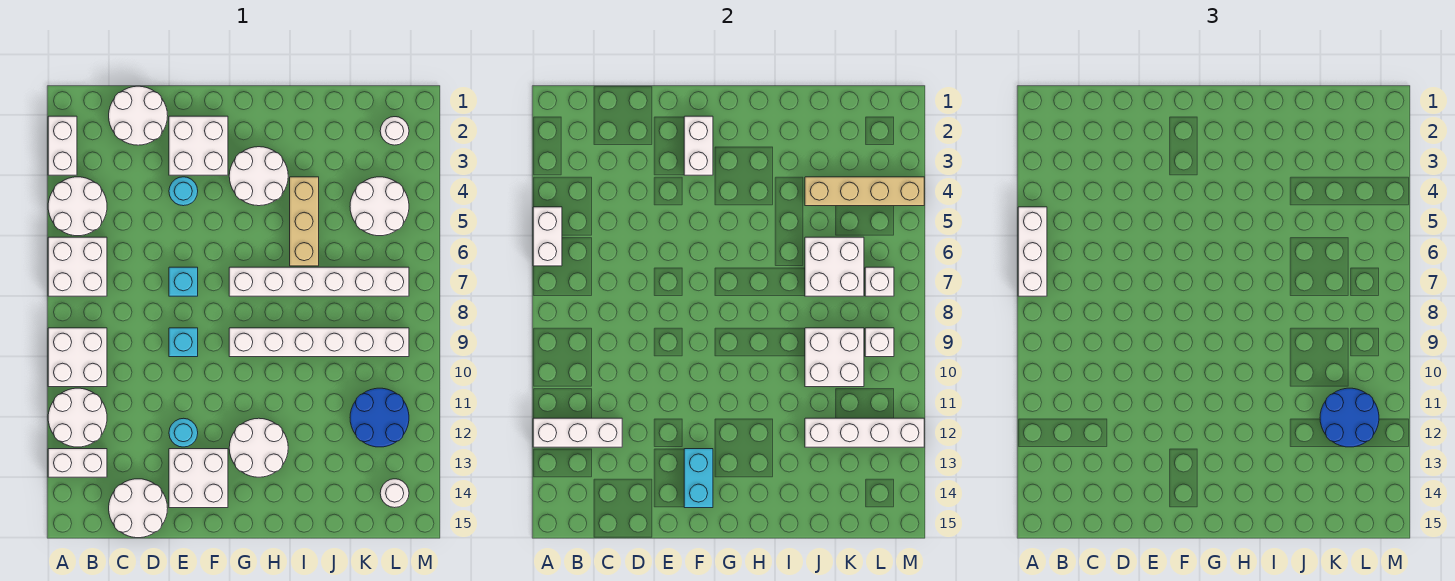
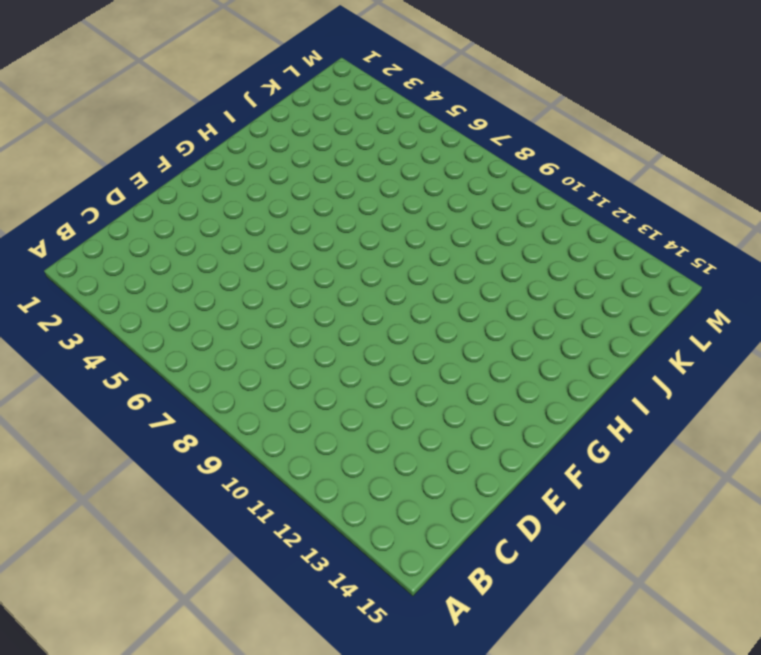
none -> white 1x2 brick [48,116,77,175]
none -> white 2x2 round brick [48,177,107,236]
none -> white 2x2 brick [48,237,107,296]
none -> white 2x2 brick [48,328,107,387]

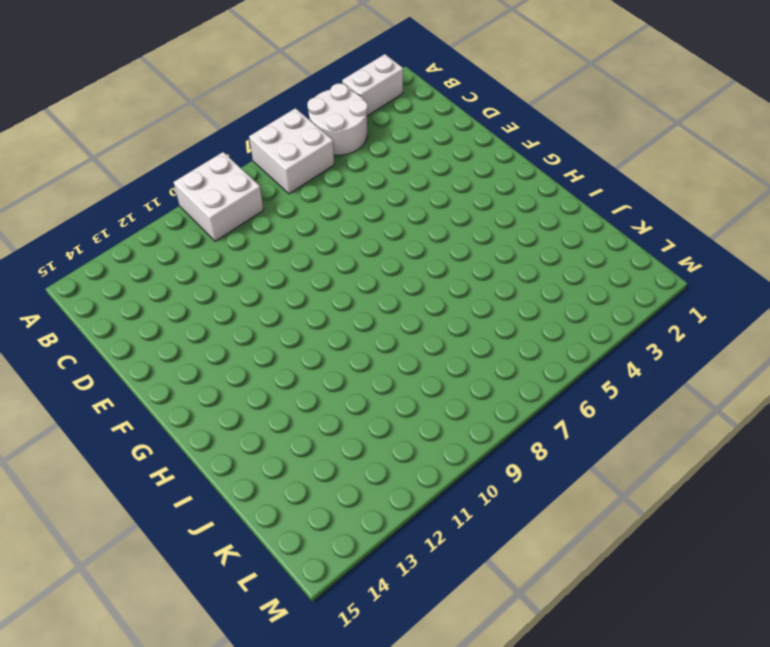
none -> white 2x2 round brick [48,388,107,447]
none -> white 1x2 brick [48,449,107,477]
none -> white 2x2 round brick [109,86,168,145]
none -> white 2x2 round brick [109,479,168,538]

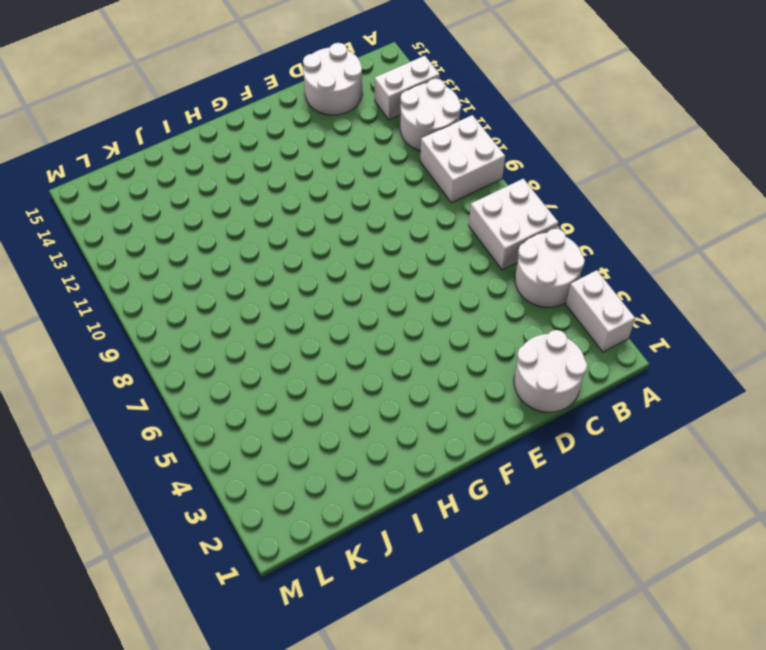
none -> white 2x2 brick [169,116,228,175]
none -> cyan 1x1 round brick [169,177,198,206]
none -> cyan 1x1 brick [169,267,198,296]
none -> cyan 1x1 brick [169,328,198,357]

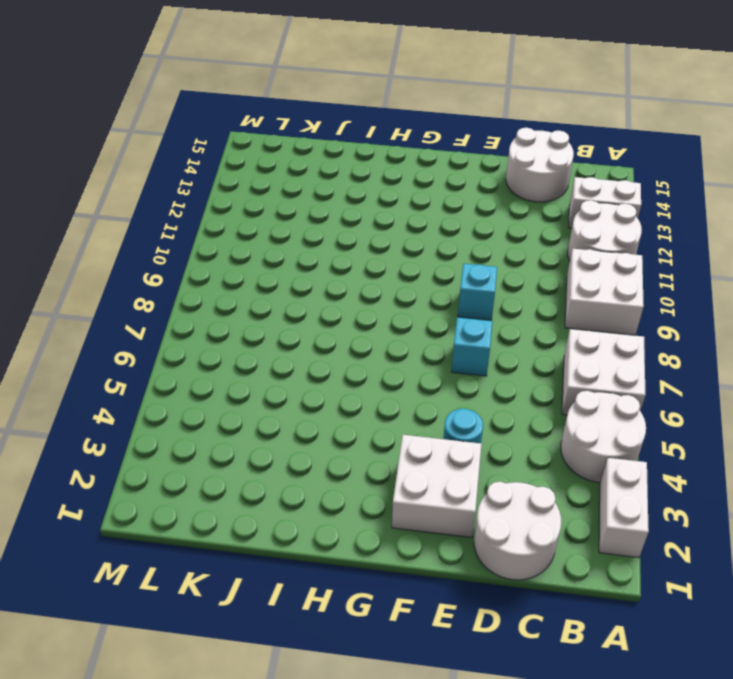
none -> cyan 1x1 round brick [169,418,198,447]
none -> white 2x2 brick [169,449,228,508]
none -> white 2x2 round brick [229,147,288,206]
none -> white 1x6 brick [229,267,409,296]

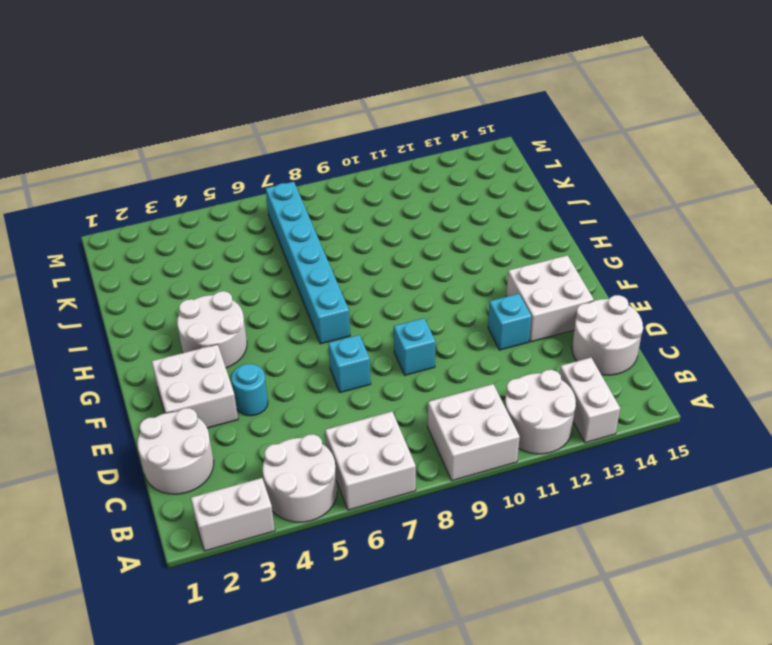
cyan 1x1 brick [488,294,531,350] -> cyan 1x1 round brick [169,418,198,447]
cyan 1x6 brick [266,182,350,344] -> white 1x6 brick [229,267,409,296]
none -> white 1x6 brick [229,328,409,357]
none -> white 2x2 round brick [229,418,288,477]
none -> tan 1x3 brick [290,177,319,266]
none -> white 2x2 round brick [350,177,409,236]

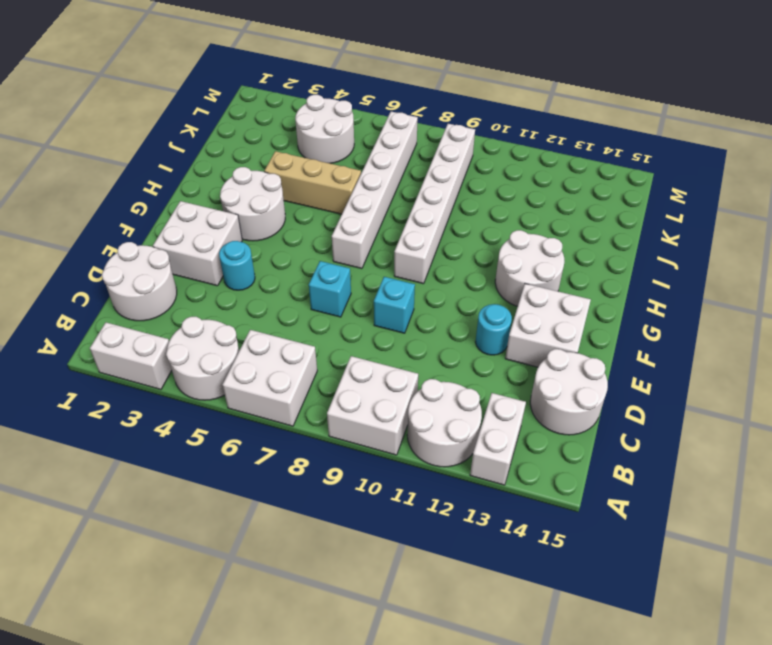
none -> blue 2x2 round brick [350,388,409,447]
none -> white 1x1 round brick [380,117,409,145]
none -> white 1x1 round brick [380,479,409,508]
none -> white 1x2 brick [533,207,562,266]

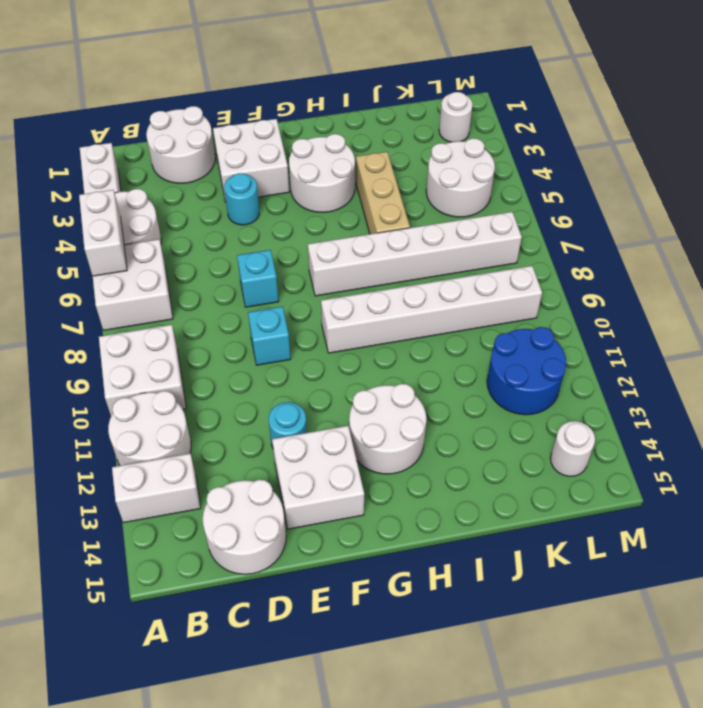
none -> white 1x3 brick [533,418,622,447]
none -> white 1x2 brick [684,116,713,175]
none -> cyan 1x2 brick [684,449,713,508]
none -> tan 1x4 brick [805,177,924,206]

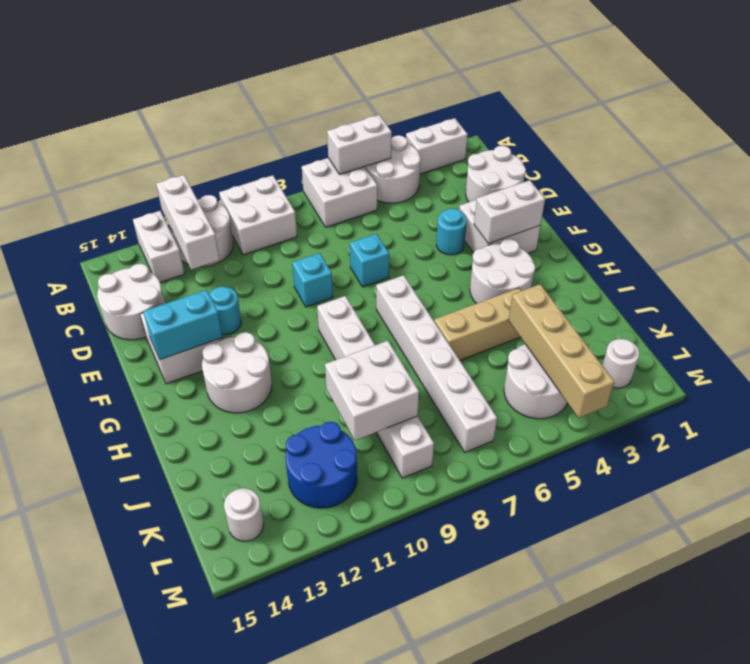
none -> white 2x2 brick [805,237,864,296]
none -> white 1x4 brick [805,418,924,447]
none -> white 1x1 brick [865,267,894,296]
none -> white 1x1 brick [865,328,894,357]

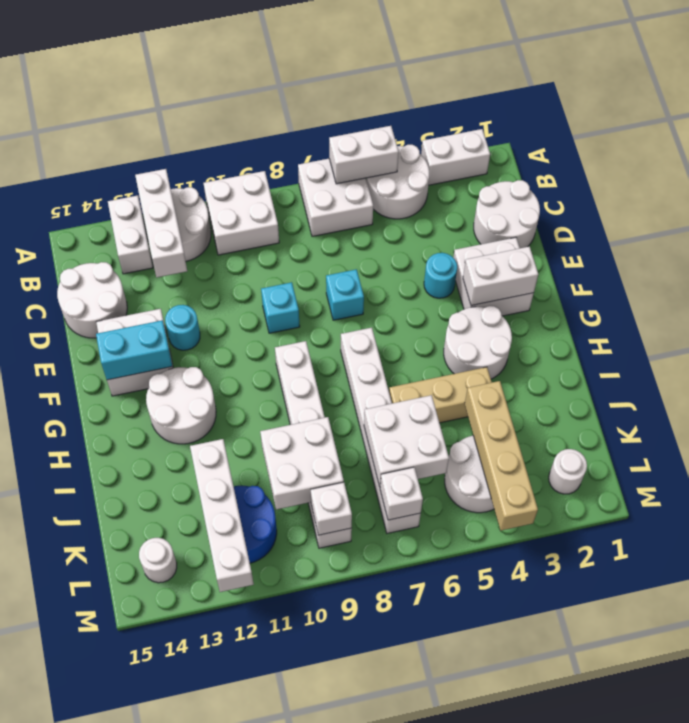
none -> white 1x3 brick [1018,207,1047,296]
none -> blue 2x2 round brick [1320,388,1379,447]

